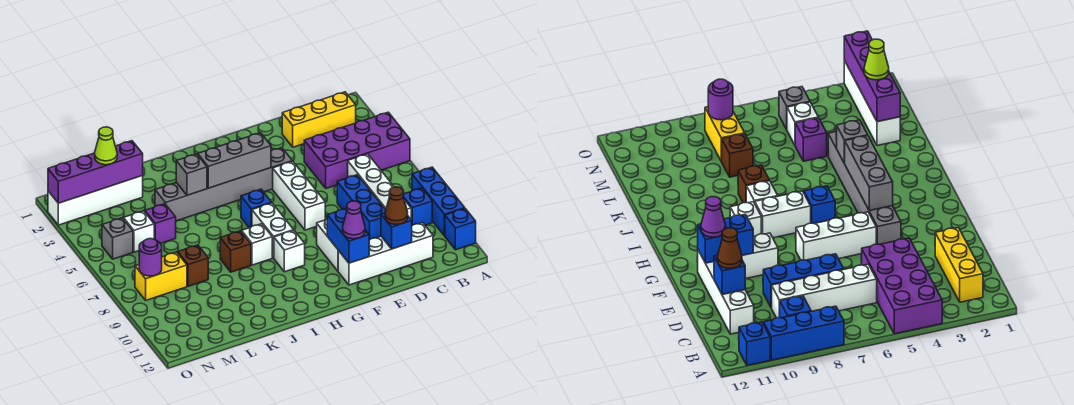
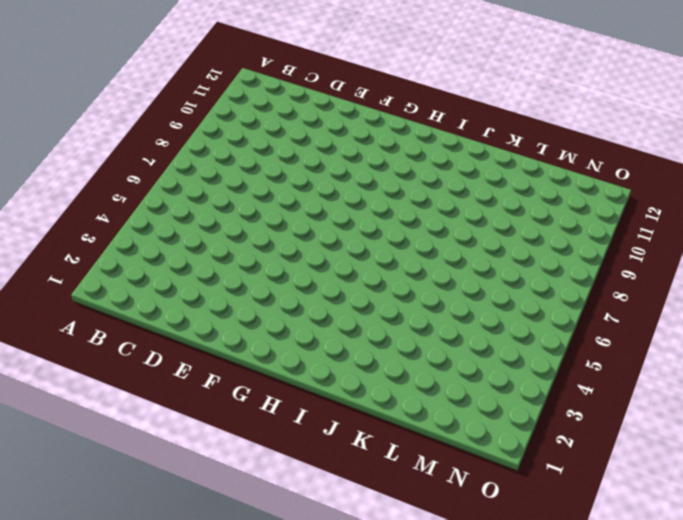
none -> purple 2x4 brick [304,112,410,188]
none -> blue 1x3 brick [412,167,465,236]
none -> blue 1x1 brick [445,209,476,250]
none -> yellow 1x3 brick [282,92,356,147]

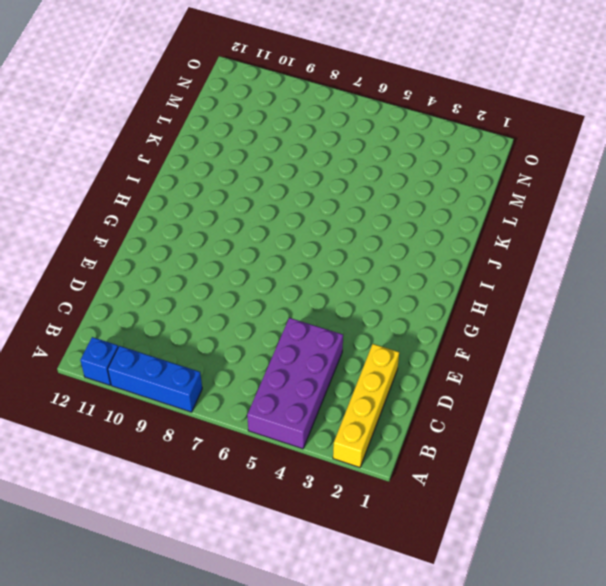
yellow 1x4 brick [333,344,399,467] -> yellow 1x3 brick [282,92,356,147]
none -> blue 1x1 brick [403,188,432,225]
none -> white 1x4 brick [348,154,411,219]
none -> white 1x4 brick [338,223,433,285]
none -> blue 1x3 brick [337,175,386,240]

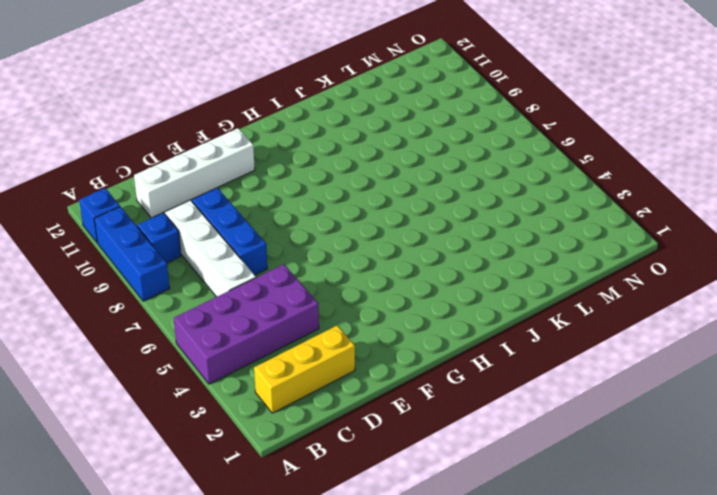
none -> grey 1x6 brick [155,148,292,221]
none -> white 1x3 brick [273,161,325,230]
none -> white 1x2 brick [317,219,338,271]
none -> blue 1x1 brick [241,189,272,228]

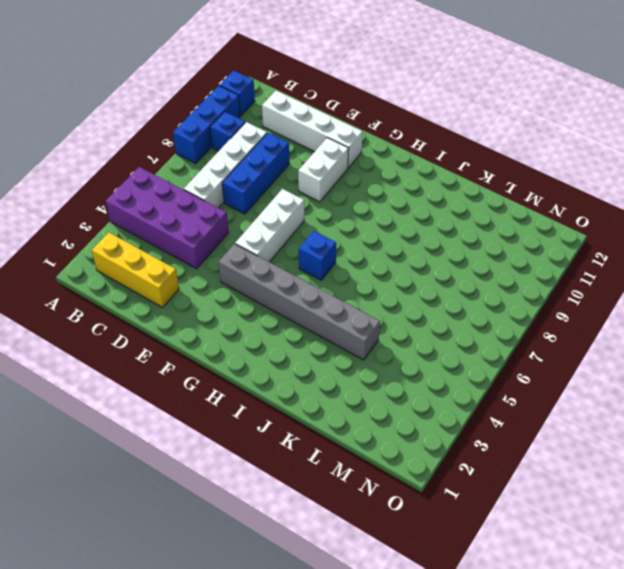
none -> white 1x2 brick [252,203,294,258]
none -> white 1x1 brick [274,231,305,272]
none -> white 1x1 brick [242,224,272,265]
none -> brown 1x1 brick [220,231,251,272]

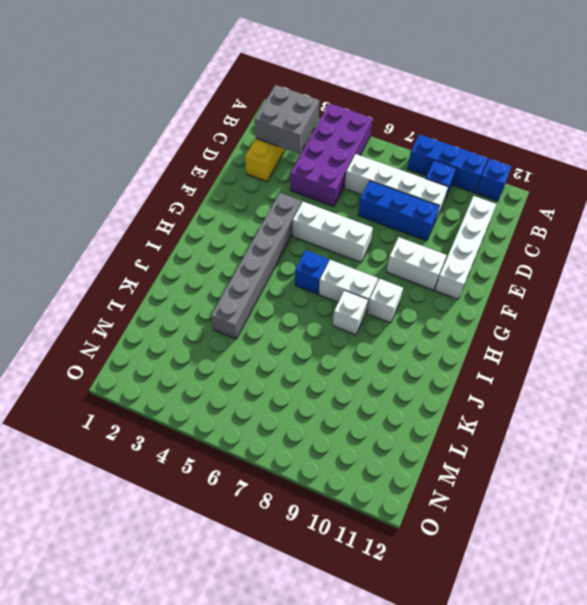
grey 2x2 brick [255,85,319,154] -> none
none -> brown 1x1 brick [220,231,251,272]
none -> white 1x4 brick [48,176,143,225]
none -> purple 1x1 brick [145,204,176,244]
none -> brown 1x1 brick [178,245,208,286]

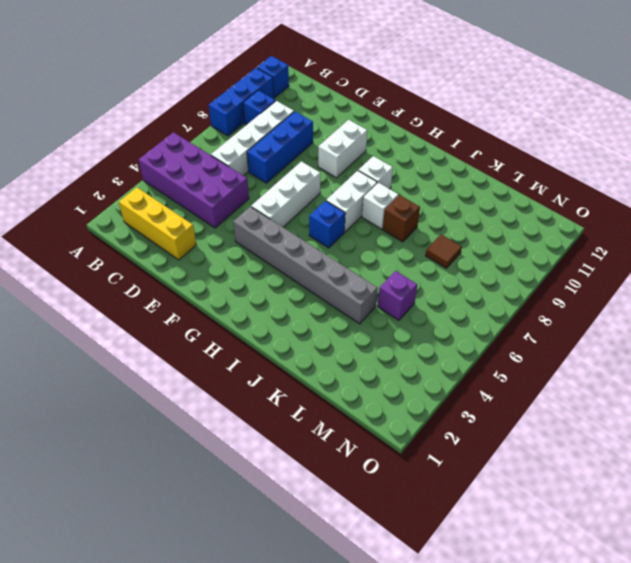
brown 1x1 tile [425,234,462,268] -> brown 1x1 brick [178,245,208,286]
none -> white 1x4 brick [338,223,433,285]
none -> white 1x4 brick [48,176,143,225]
none -> white 1x1 brick [123,211,154,252]
none -> yellow 1x2 brick [135,252,187,300]

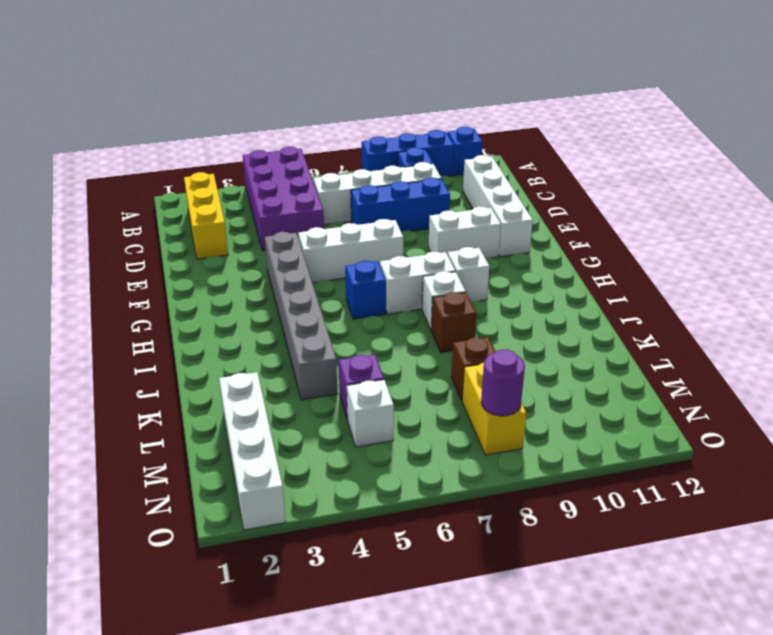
none -> grey 1x1 brick [102,218,133,259]
none -> blue 1x1 brick [381,213,412,249]
none -> blue 1x2 brick [327,208,369,263]
none -> grey 1x3 brick [198,133,271,188]

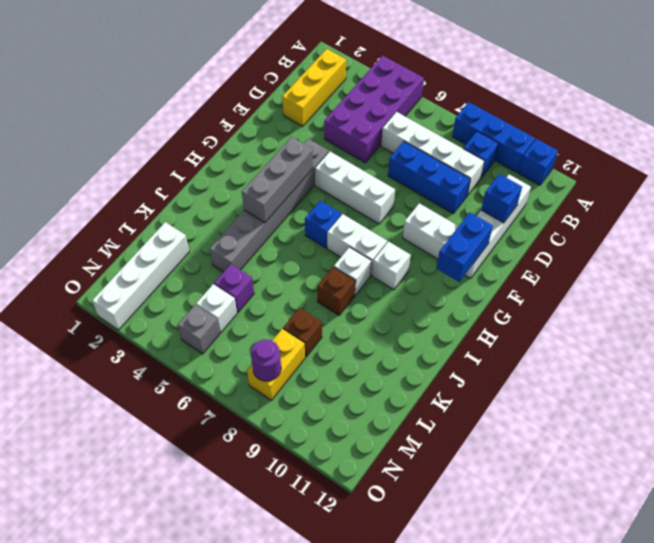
blue 1x2 brick [436,212,493,282] -> blue 1x2 brick turned to [327,208,369,263]
none -> grey 1x1 brick [176,154,207,195]
none -> purple 1x4 brick [48,141,143,203]
none -> brown 1x1 cone [385,187,408,224]
none -> purple 1x1 cone [343,201,365,239]

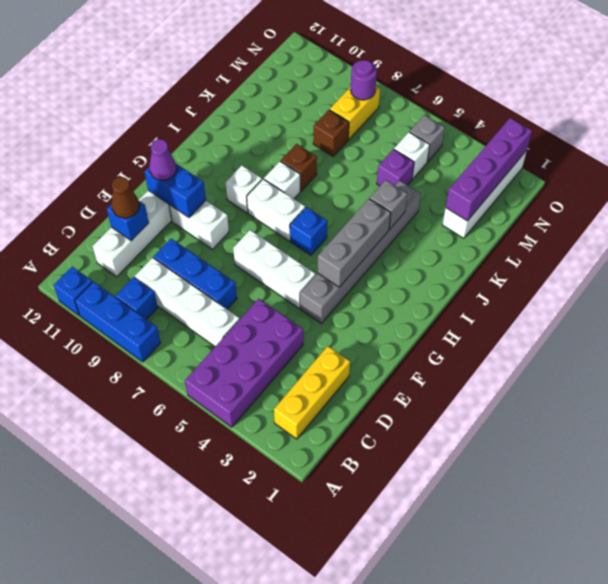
none -> lime 1x1 cone [95,127,117,165]

